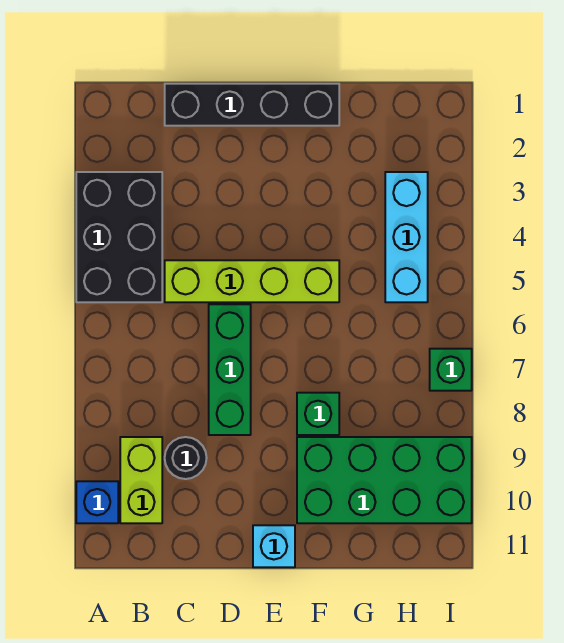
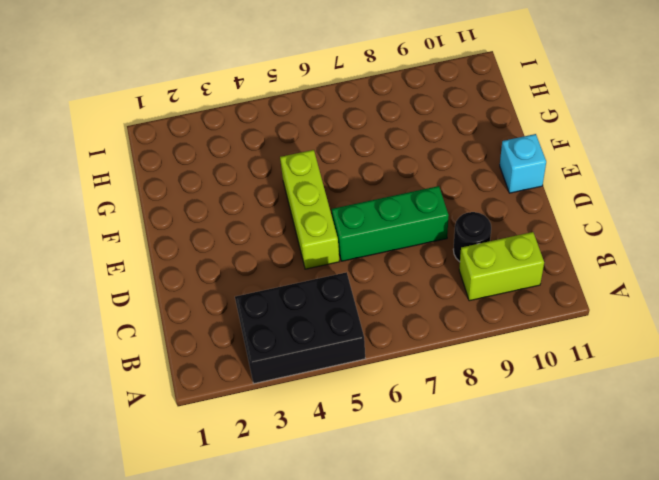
lime 1x3 brick [280,150,340,269] -> lime 1x4 brick [165,260,339,302]
none -> blue 1x1 brick [76,481,118,523]
none -> black 1x4 brick [165,84,339,126]
none -> green 1x1 brick [297,393,339,435]

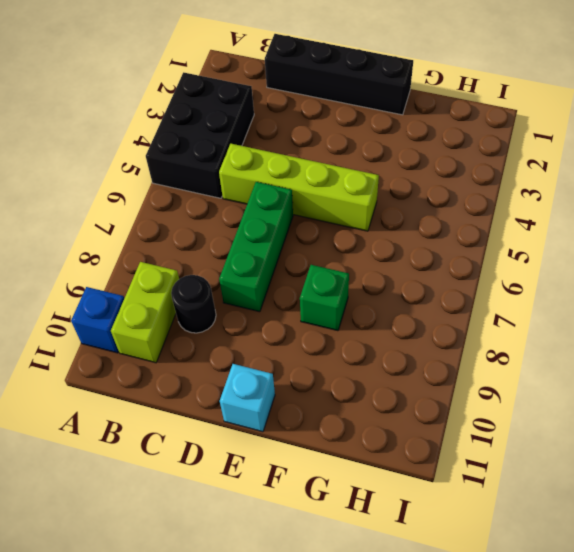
none -> green 2x4 brick [297,437,472,523]
none -> cyan 1x3 brick [385,172,428,302]
none -> green 1x1 brick [430,349,472,391]

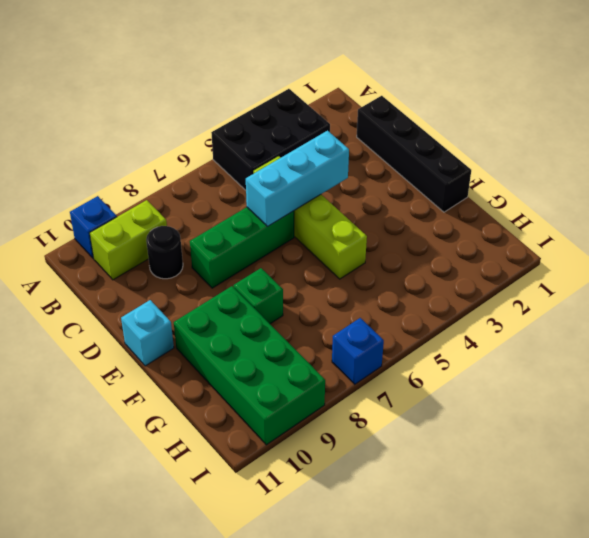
cyan 1x3 brick [246,131,349,226] -> cyan 1x3 brick moved to [385,172,428,302]
blue 1x1 brick [332,318,384,384] -> green 1x1 brick [430,349,472,391]

